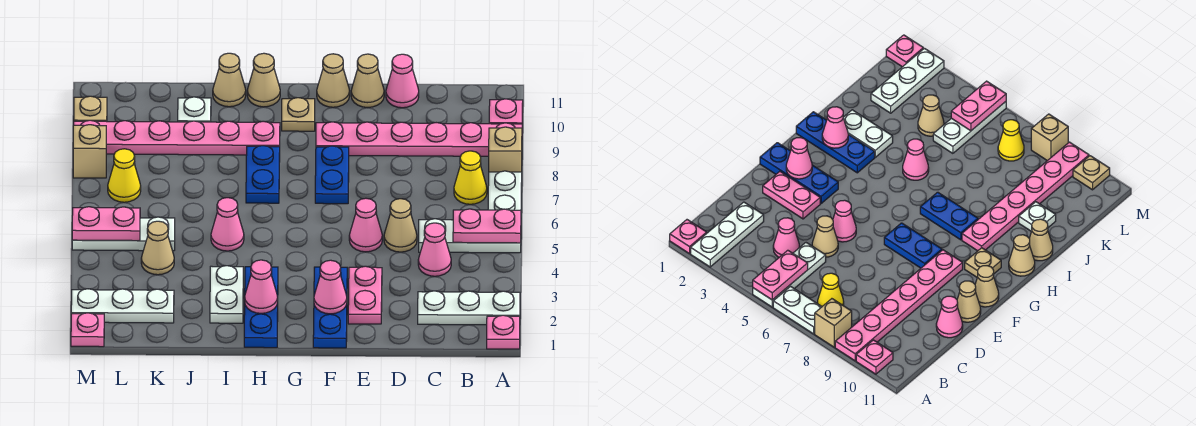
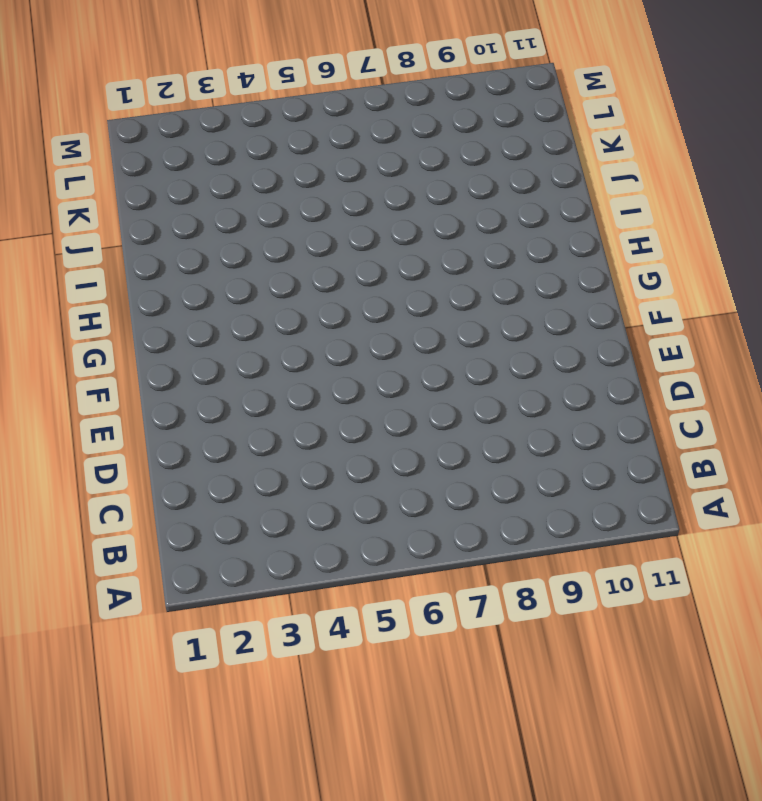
none -> pink 1x1 plate [487,315,520,349]
none -> white 1x3 plate [418,291,520,325]
none -> white 1x3 plate [419,219,521,253]
none -> white 1x2 plate [488,171,522,210]

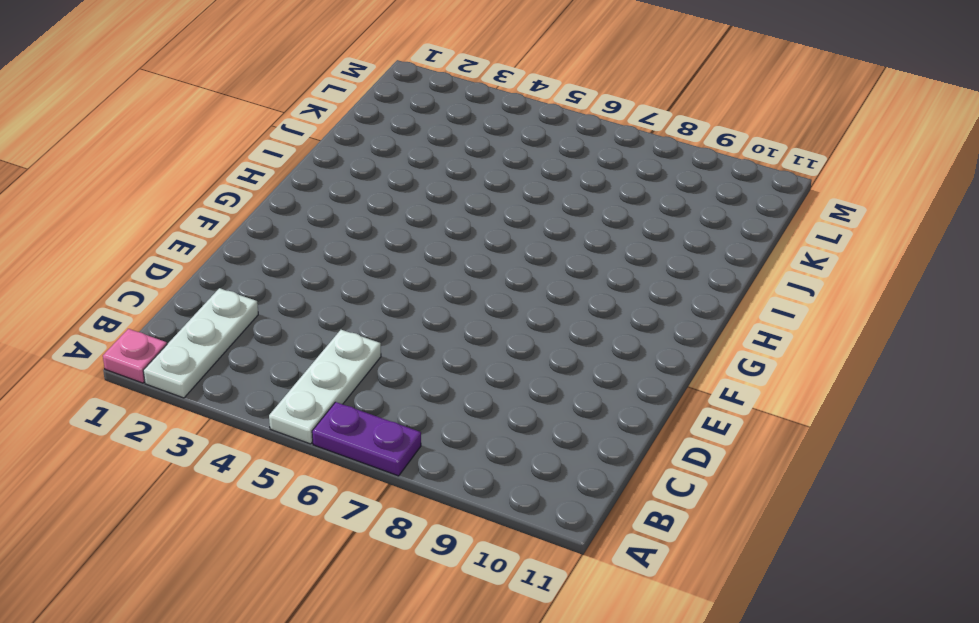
purple 1x2 plate [312,402,421,476] -> white 1x2 plate [488,171,522,210]
none -> tan 1x1 brick [489,127,522,172]
none -> pink 1x6 plate [316,122,522,156]
none -> pink 1x1 plate [489,99,523,124]
none -> yellow 1x1 cone [454,151,487,204]

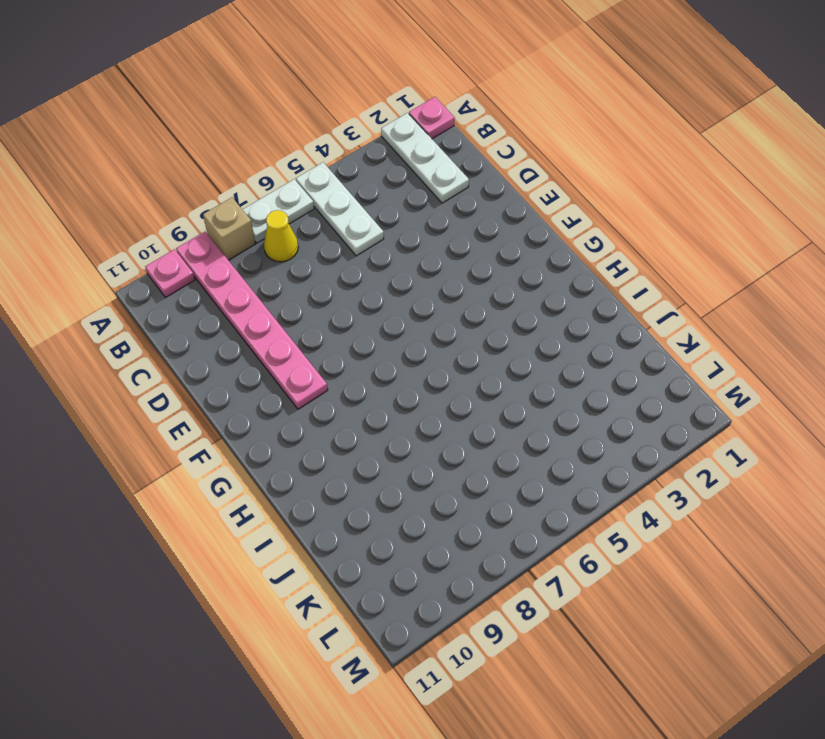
none -> pink 1x1 cone [418,223,451,276]
none -> tan 1x1 cone [384,199,417,252]
none -> pink 1x1 cone [386,54,419,108]
none -> pink 1x2 plate [348,266,382,324]

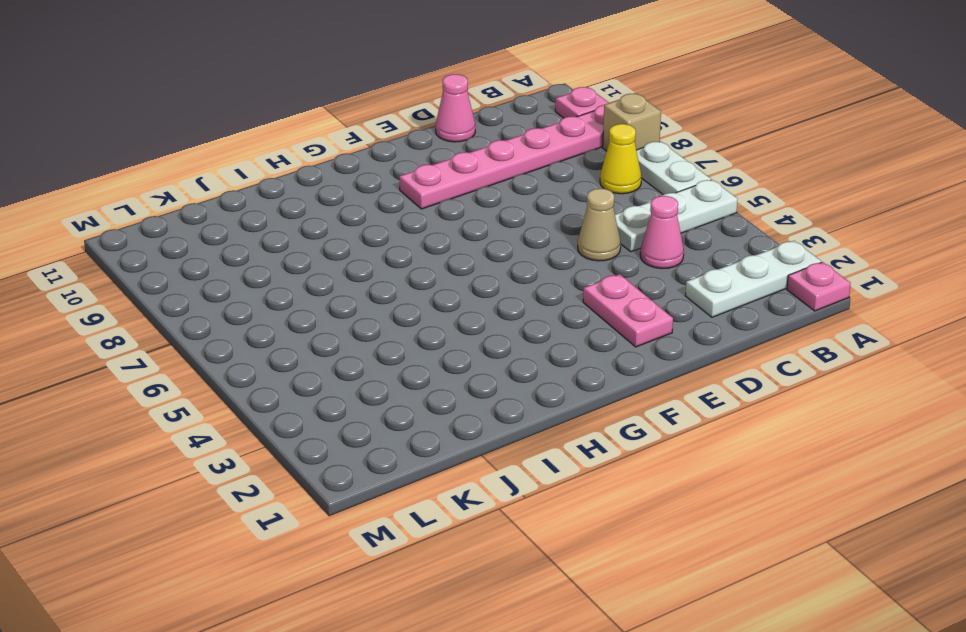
none -> pink 1x1 cone [349,198,382,252]
none -> tan 1x1 cone [351,54,384,108]
none -> blue 1x3 plate [313,267,347,348]
none -> blue 1x2 plate [315,146,349,204]

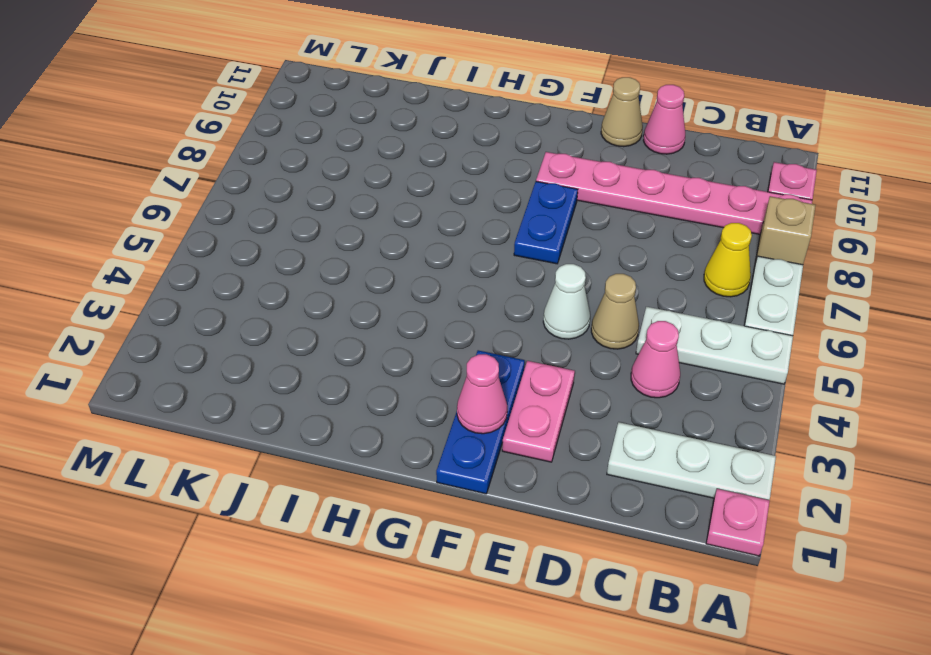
white 1x1 cone [543,264,590,339] -> pink 1x1 cone [349,198,382,252]
none -> tan 1x1 cone [317,54,350,107]
none -> tan 1x1 plate [282,98,315,131]
none -> blue 1x3 plate [244,267,278,348]
none -> blue 1x2 plate [246,145,280,203]

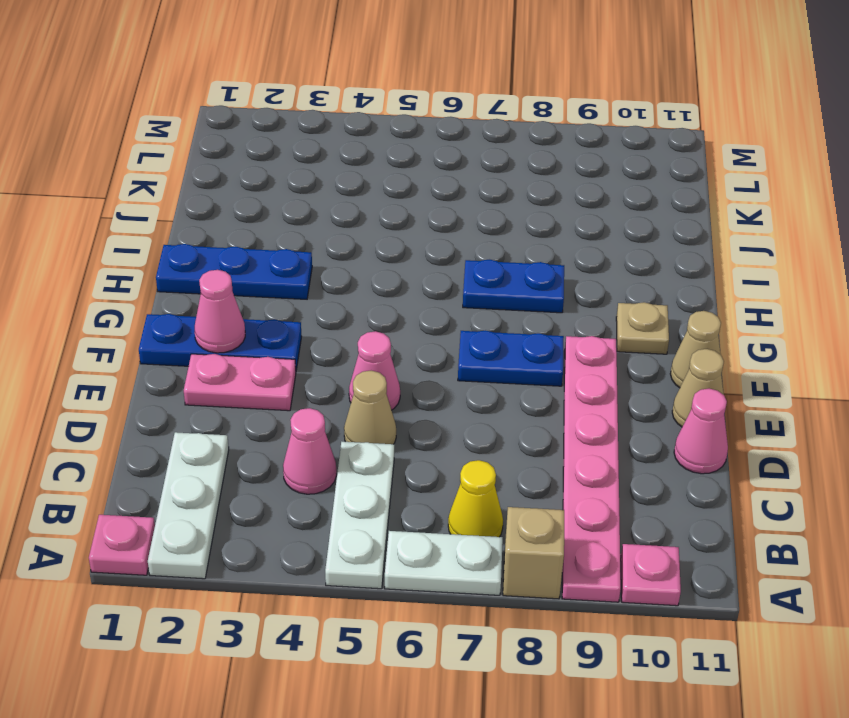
none -> pink 1x6 plate [74,120,280,155]
none -> tan 1x1 cone [247,53,280,107]
none -> white 1x2 plate [210,266,243,323]
none -> pink 1x1 cone [211,198,244,251]

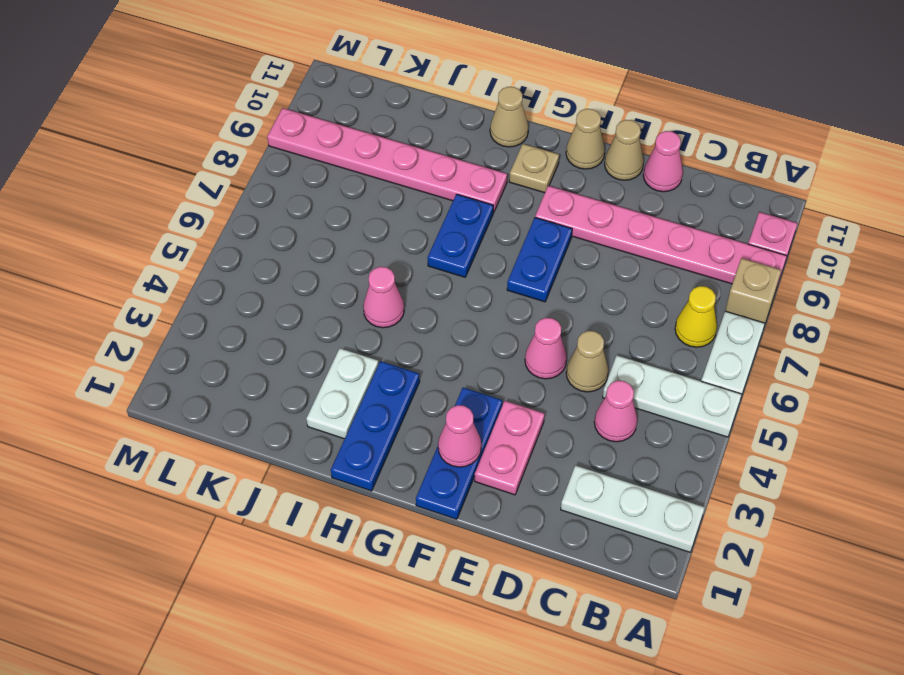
none -> pink 1x1 plate [487,315,520,349]
none -> tan 1x1 cone [213,53,246,107]
none -> white 1x1 plate [178,97,211,122]
none -> white 1x3 plate [71,289,174,323]

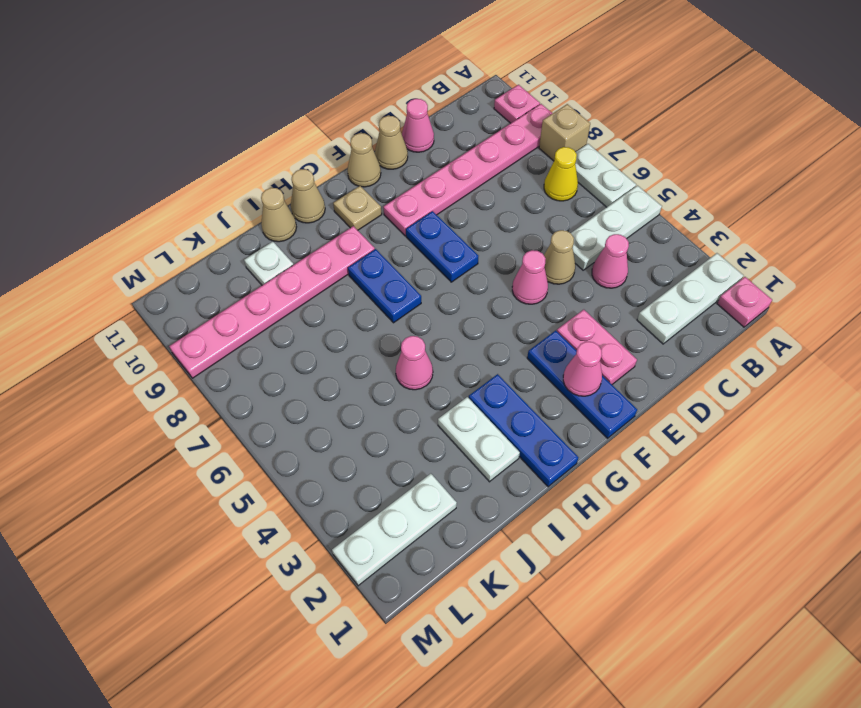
none -> tan 1x1 cone [141,221,174,275]
none -> white 1x3 plate [72,217,175,251]
none -> yellow 1x1 cone [108,149,141,202]
none -> pink 1x1 plate [71,313,104,347]

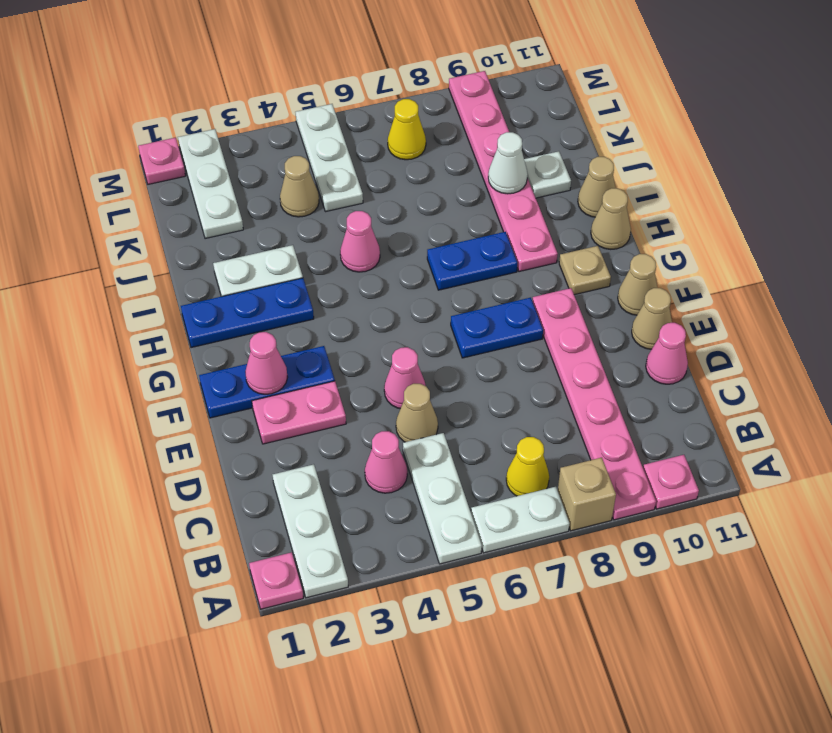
white 1x1 cone [488,132,528,194] -> none
none -> tan 1x1 brick [73,125,106,178]
none -> tan 1x1 plate [74,96,107,121]
none -> pink 1x2 plate [453,209,521,243]
none -> pink 1x1 cone [245,260,278,313]

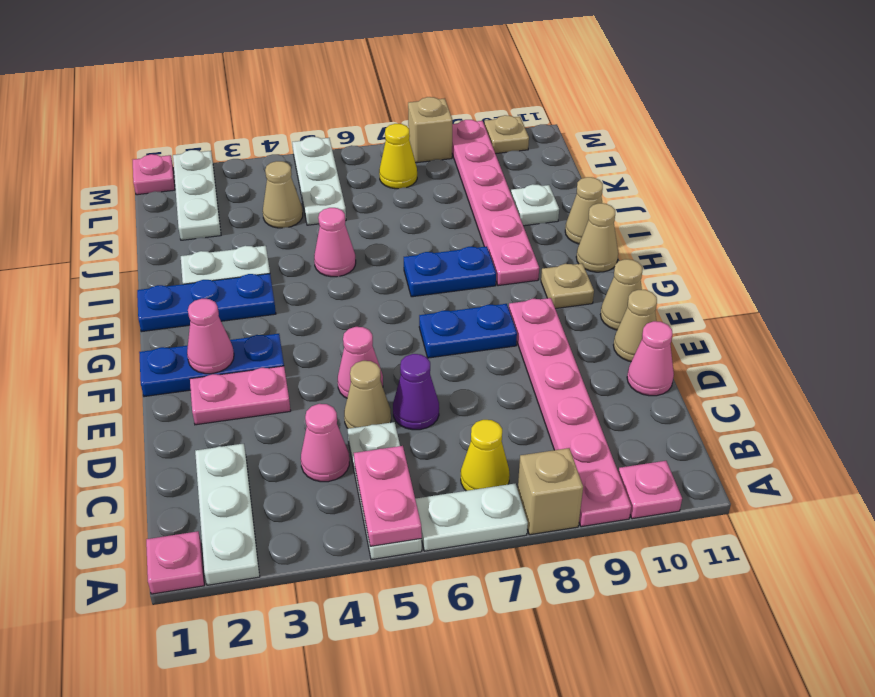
purple 1x1 cone [393,354,439,430] -> none
none -> pink 1x1 cone [245,260,278,313]
none -> pink 1x2 plate [72,207,140,241]

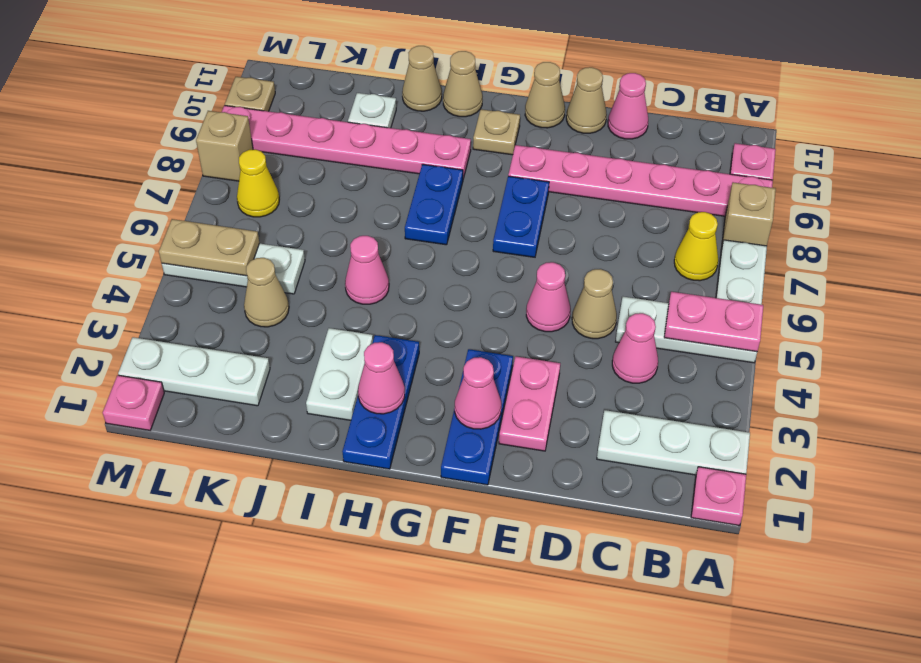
tan 1x2 plate [159,219,259,276] -> pink 1x2 plate [72,207,140,241]

